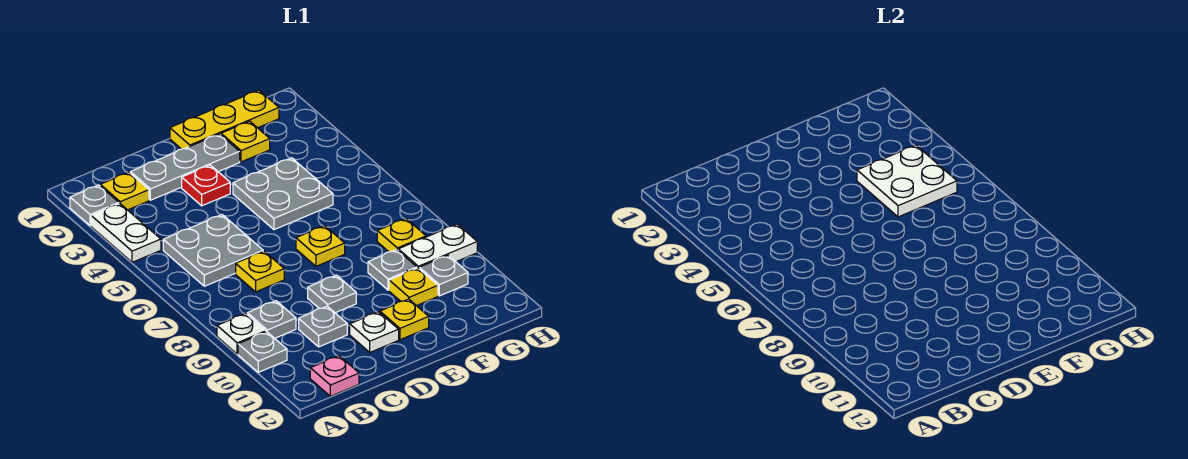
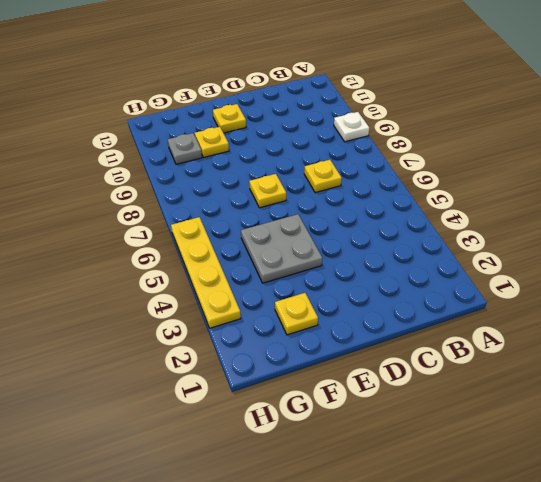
yellow 1x4 plate [171,217,241,328] -> none
none -> grey 1x1 plate [70,185,119,226]
none -> white 1x2 plate [91,203,161,262]
none -> grey 1x1 plate [238,332,287,372]

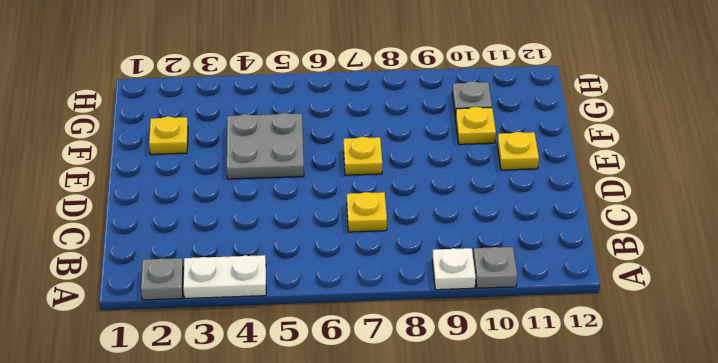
none -> yellow 1x1 plate [100,172,149,210]
none -> grey 2x2 plate [163,215,263,286]
none -> grey 1x1 plate [247,301,296,338]

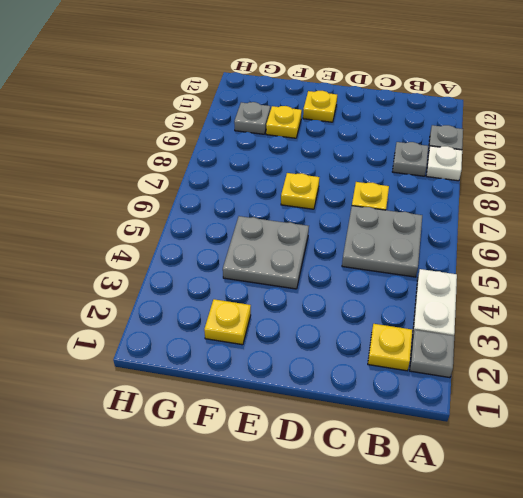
none -> pink 1x1 plate [310,356,359,396]
none -> grey 1x3 plate [130,134,240,200]
none -> grey 1x1 plate [299,306,347,347]

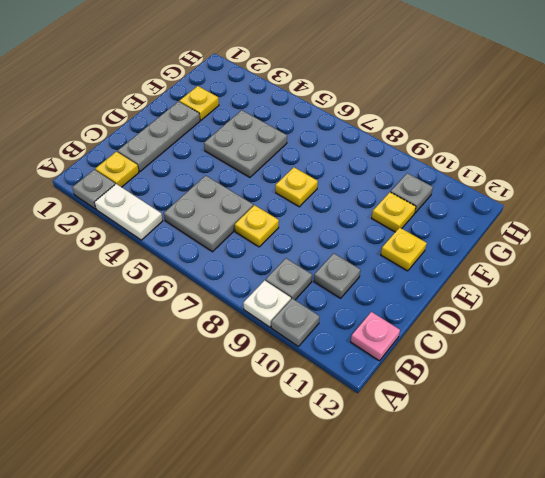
none -> red 1x1 plate [182,165,230,206]
none -> grey 1x1 plate [308,275,356,313]
none -> white 1x1 plate [350,312,399,352]

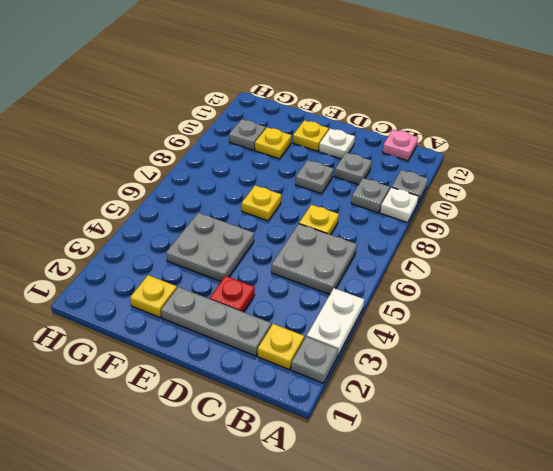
none -> yellow 1x3 plate [170,90,279,149]
none -> grey 1x1 plate [368,250,417,290]
none -> yellow 1x1 plate [377,219,426,252]

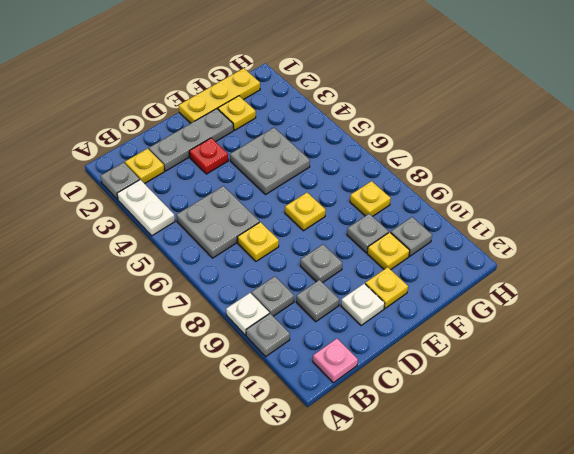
none -> white 1x2 plate [398,224,477,268]
none -> white 2x2 plate [857,145,957,217]

